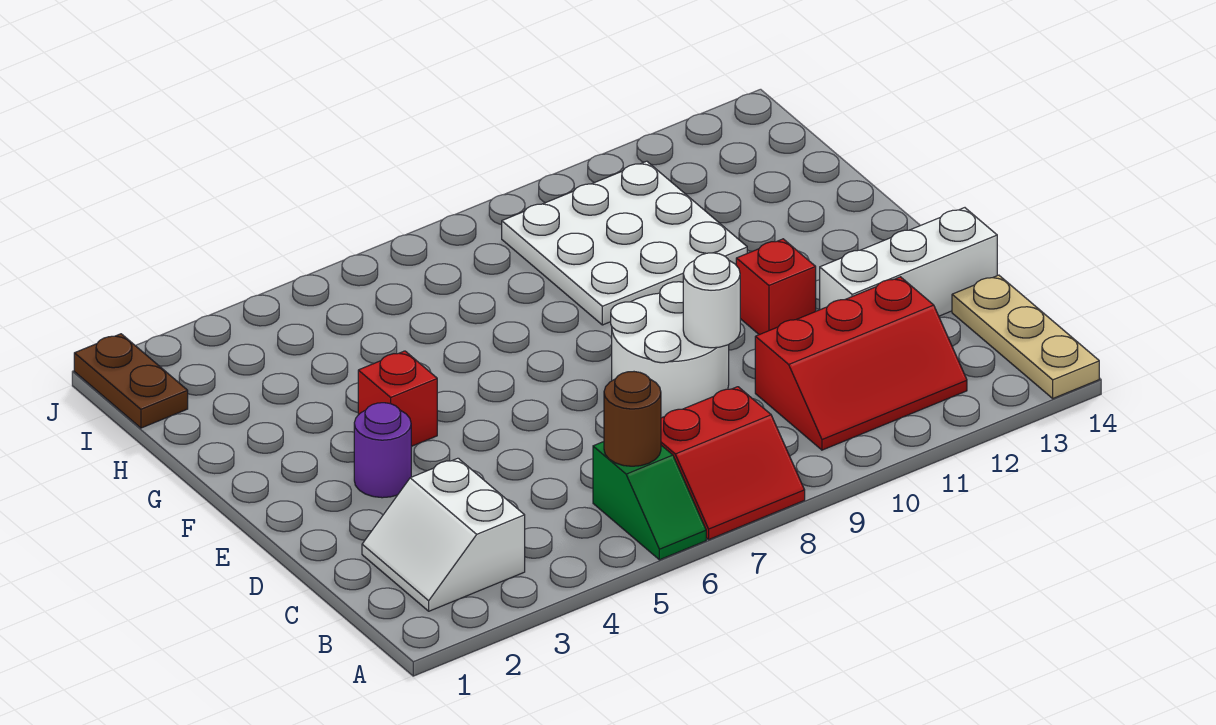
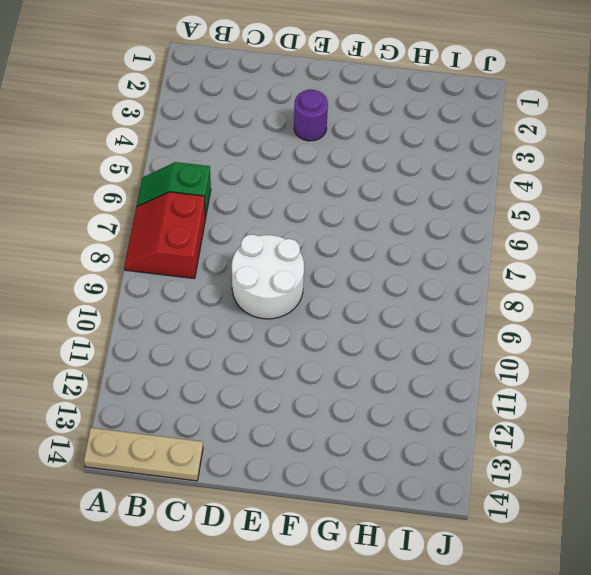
none -> white 2x2 slope [362,458,525,611]
none -> red 2x3 slope [755,277,967,450]
none -> white 1x3 brick [820,208,997,316]

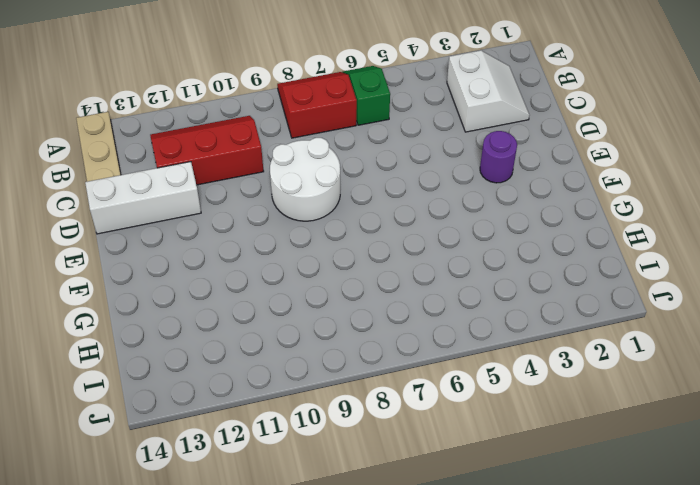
none -> red 1x1 brick [736,239,816,335]
none -> red 1x1 brick [358,351,437,446]
none -> white 3x3 plate [502,161,747,325]

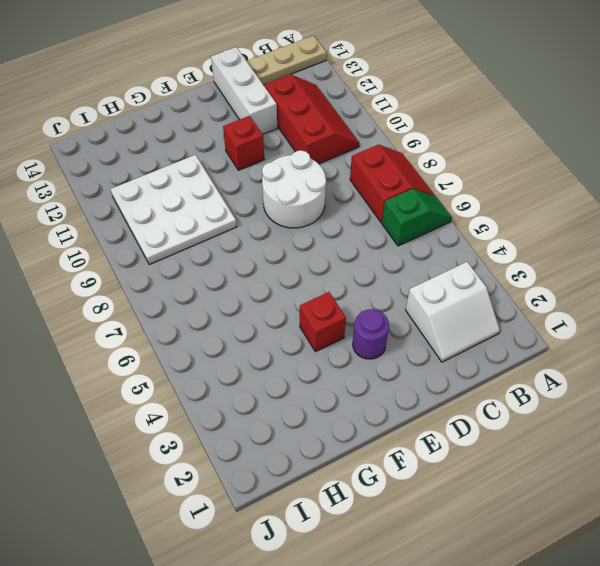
none -> brown 1x2 plate [74,334,188,428]
none -> brown 1x1 round brick [604,372,661,466]
none -> white 1x1 round brick [683,253,740,348]

